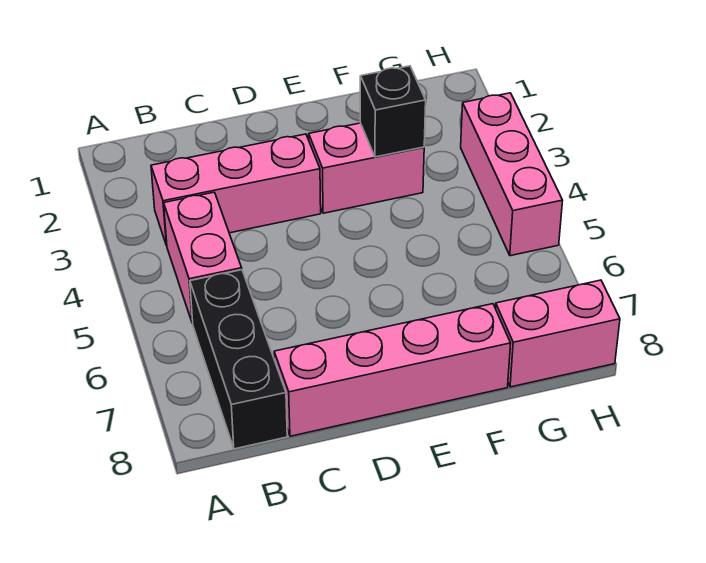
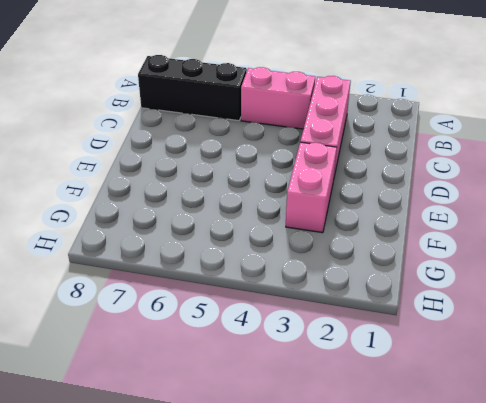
none -> pink 1x4 brick [274,304,511,436]
none -> pink 1x2 brick [495,280,620,387]

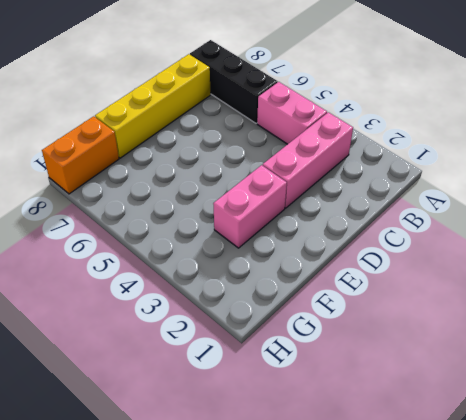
yellow 1x4 brick [95,54,211,158] -> pink 1x4 brick [274,304,511,436]
orange 1x2 brick [42,116,119,194] -> pink 1x2 brick [495,280,620,387]
none -> pink 1x3 brick [461,93,563,256]
none -> black 1x1 brick [360,66,426,157]

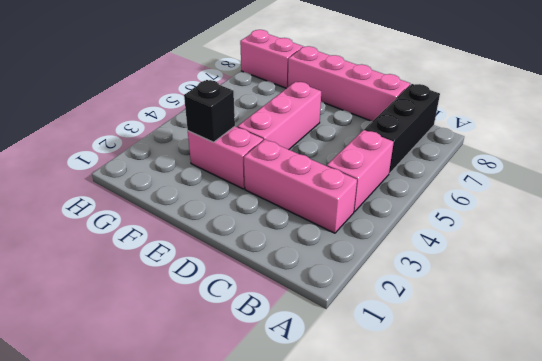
pink 1x3 brick [237,82,321,150] -> pink 1x3 brick moved to [461,93,563,256]

